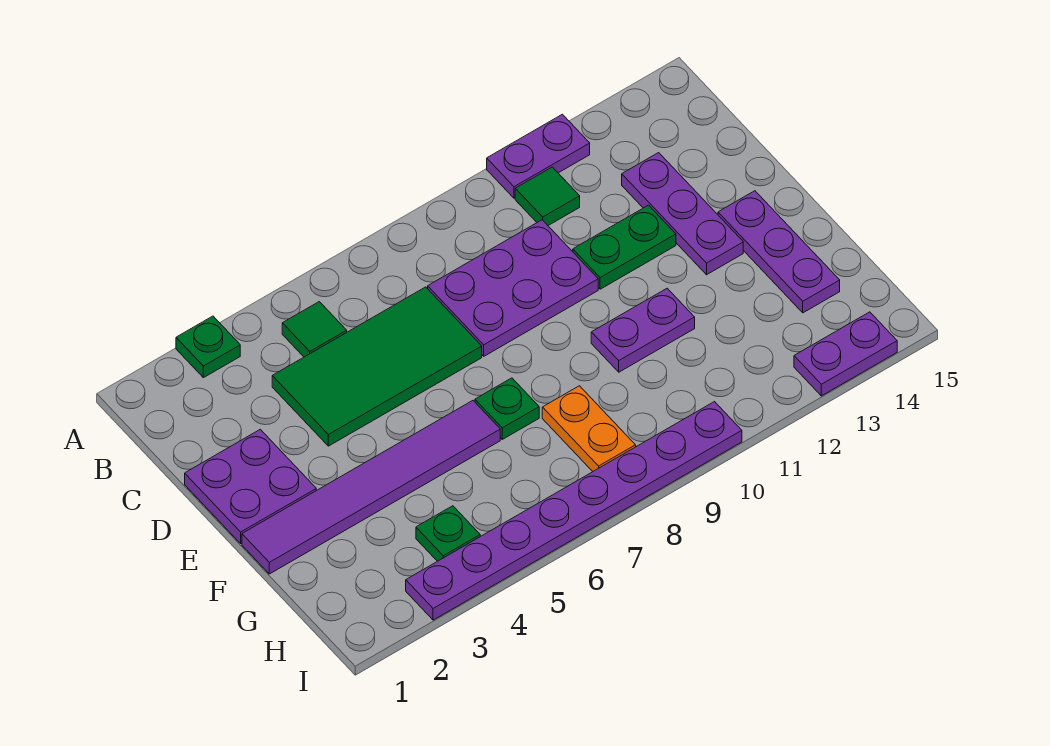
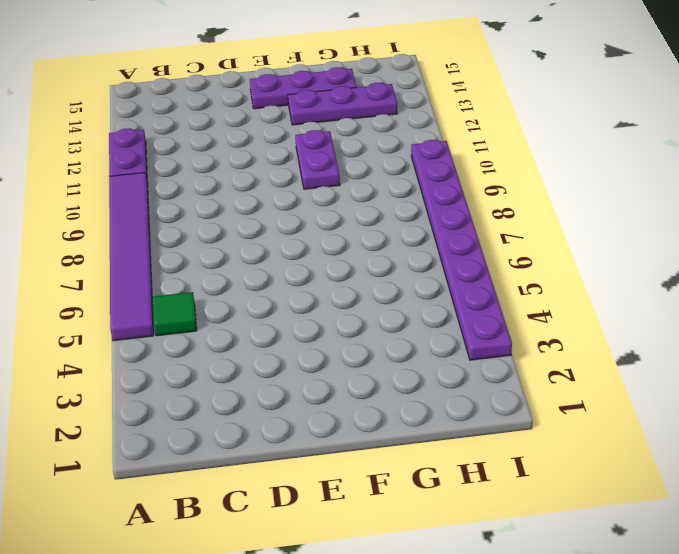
purple 1x6 tile [109,172,154,341] -> purple 1x6 tile moved to [242,401,500,574]
purple 1x3 plate [288,83,397,125] -> purple 1x3 plate moved to [622,153,743,275]
none -> green 1x1 plate [176,316,240,378]
none -> green 1x1 tile [515,167,580,226]
none -> green 2x4 tile [272,287,482,446]

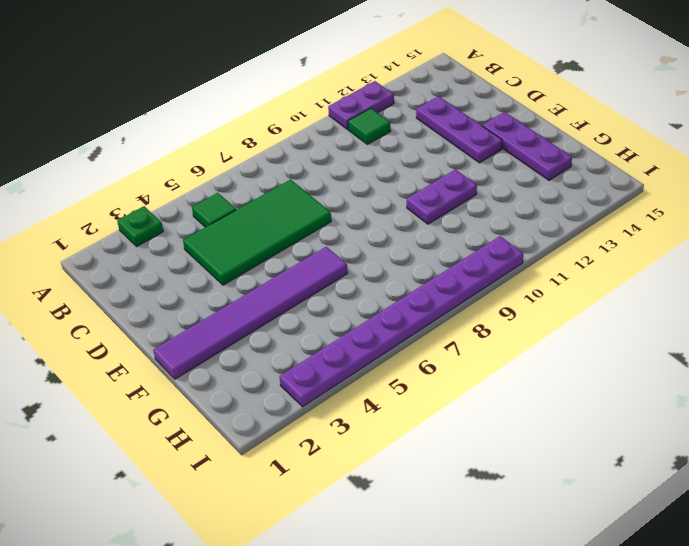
none -> purple 2x3 plate [428,220,598,356]
none -> purple 2x2 plate [185,429,316,543]
none -> green 1x2 plate [573,205,676,289]

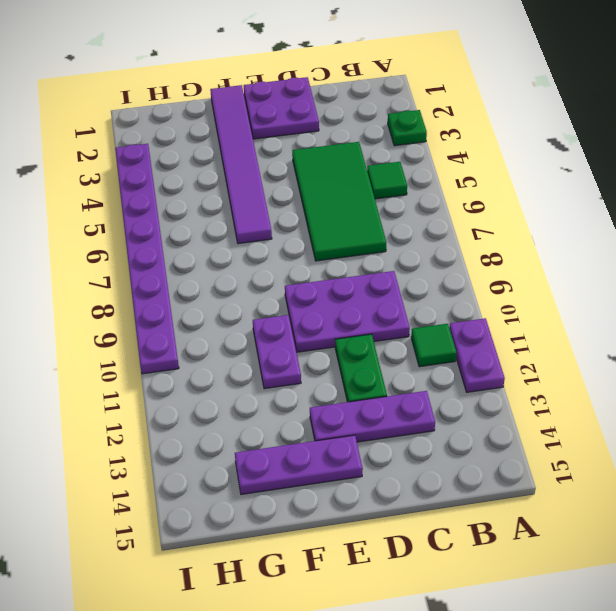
purple 2x3 plate [285,271,410,352] -> purple 2x3 plate turned to [428,220,598,356]
none -> green 1x1 plate [475,378,539,439]
none -> orange 1x2 plate [542,386,636,472]
none -> green 1x1 plate [416,506,480,561]

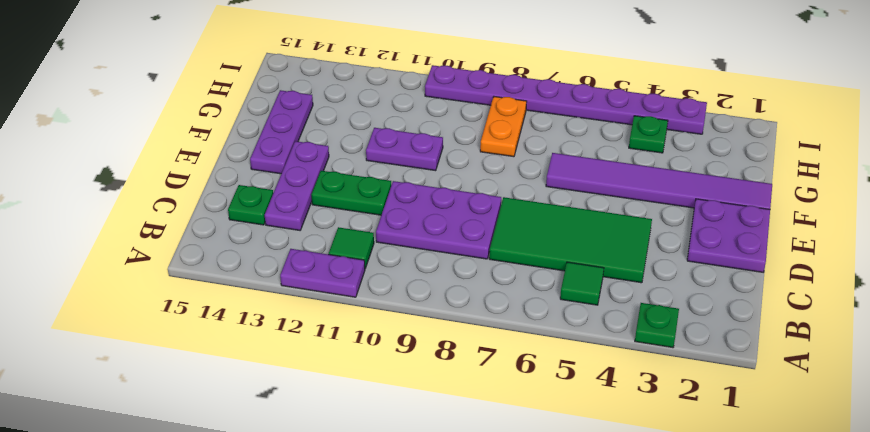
green 1x1 plate [228,185,273,225] -> green 1x1 plate moved to [475,378,539,439]
none -> purple 1x2 plate [794,312,897,396]

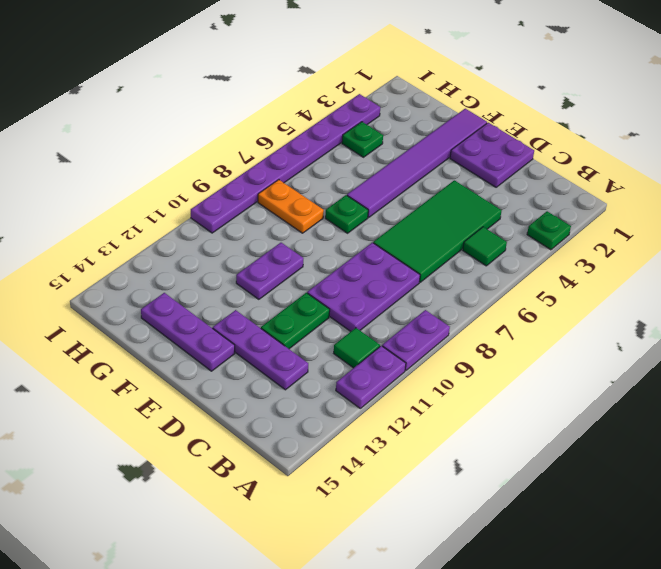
purple 1x2 plate [382,310,450,371] -> purple 1x2 plate moved to [794,312,897,396]

